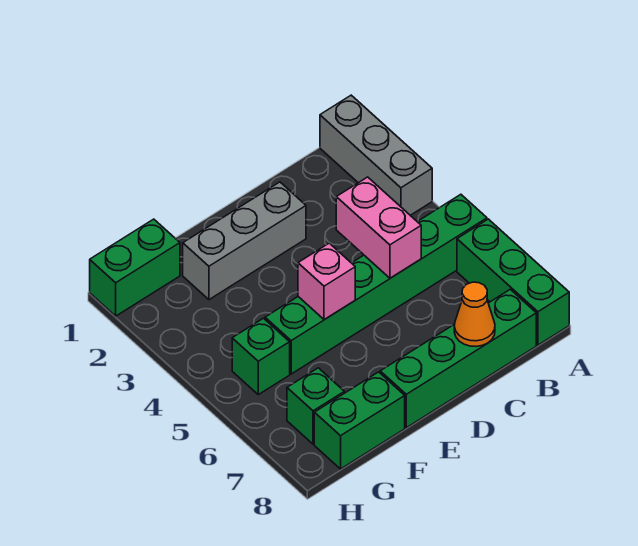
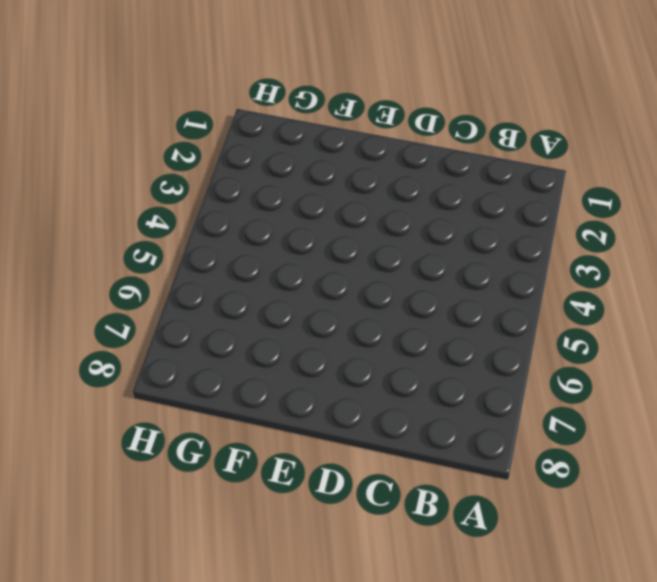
none -> grey 1x3 brick [320,95,432,215]
none -> green 1x6 brick [265,194,487,374]
none -> green 1x3 brick [457,219,569,345]

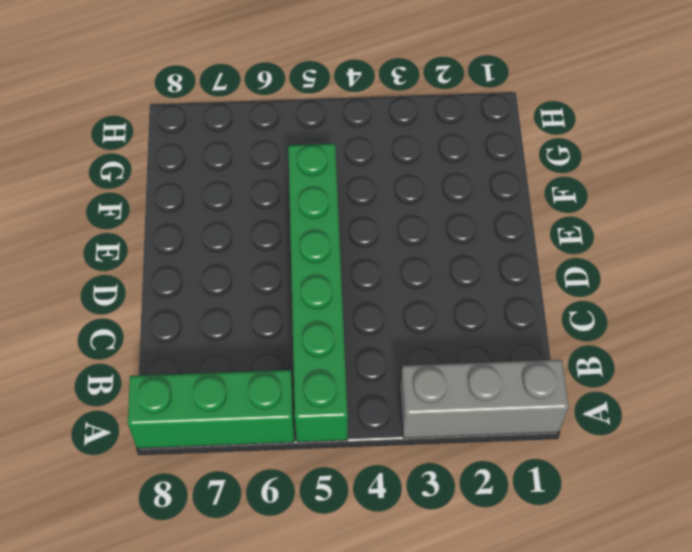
none -> green 1x4 brick [380,289,536,428]
none -> grey 1x3 brick [183,182,306,300]
none -> green 1x2 brick [314,372,405,469]

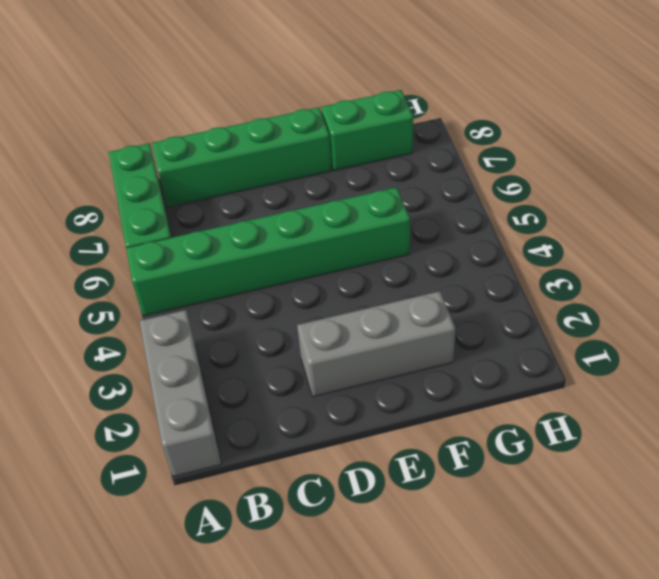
none -> green 1x2 brick [90,219,180,316]
none -> green 1x1 brick [232,318,290,395]
none -> green 1x1 brick [287,368,344,444]

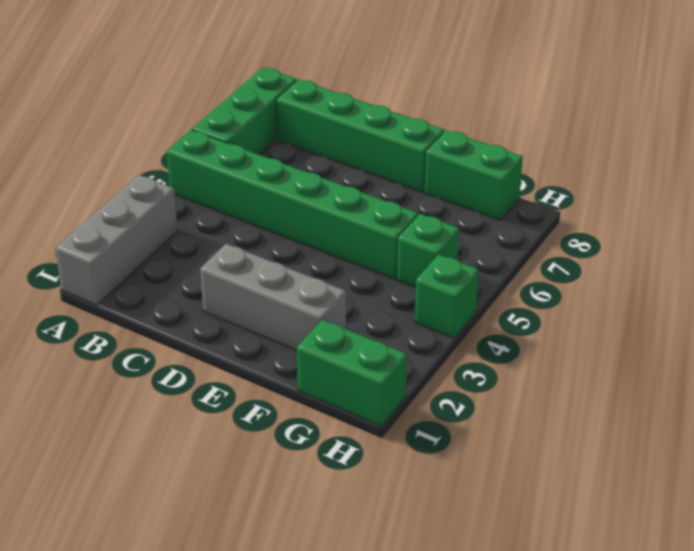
green 1x1 brick [415,254,479,338] -> green 1x1 brick moved to [287,368,344,444]
none -> pink 1x2 brick [336,177,421,278]
none -> orange 1x1 cone [454,282,495,346]
none -> pink 1x1 brick [298,243,355,320]

